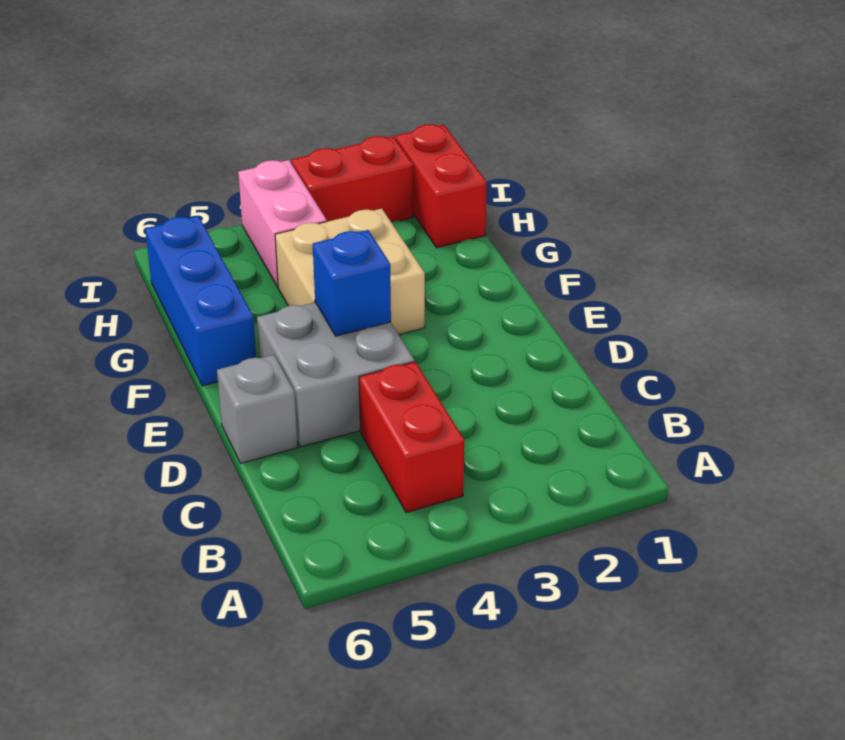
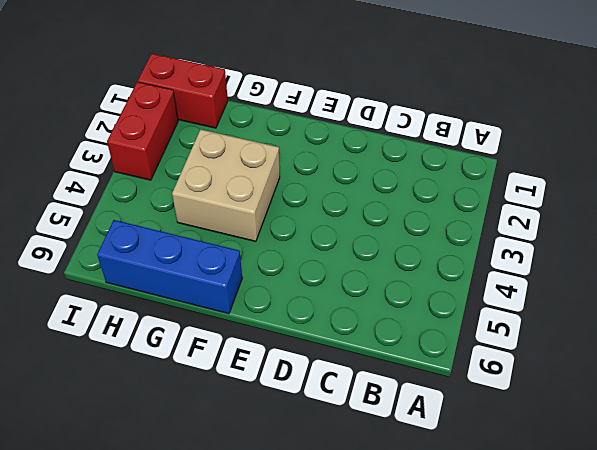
none -> red 1x2 brick [359,362,464,513]
none -> grey 2x2 brick [257,302,414,447]

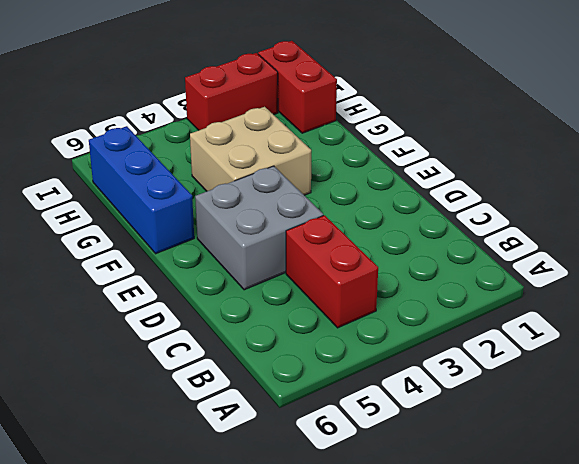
none -> grey 1x1 brick [217,355,298,463]
none -> pink 1x2 brick [238,160,327,287]

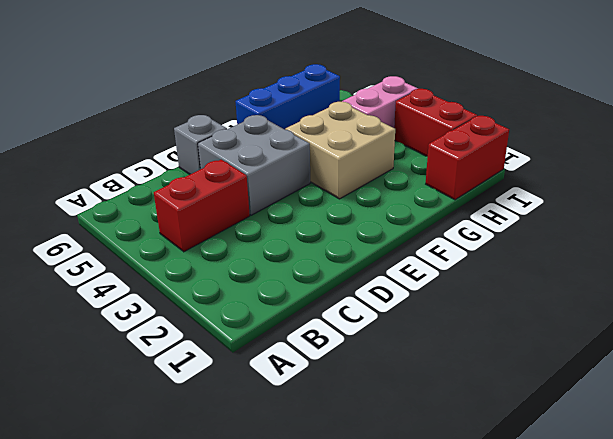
none -> blue 1x1 brick [313,230,391,336]

